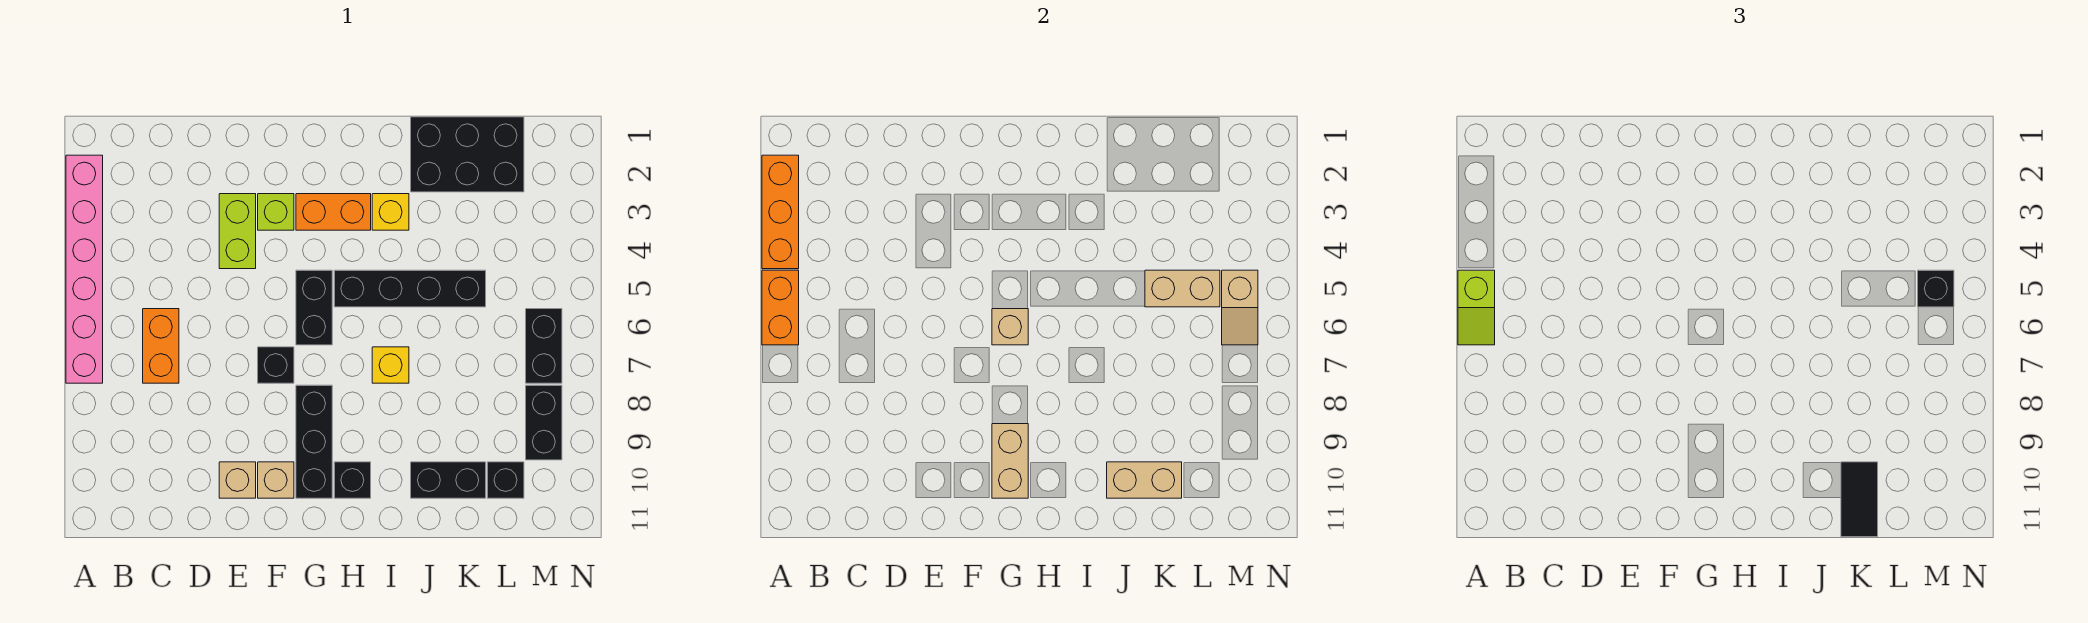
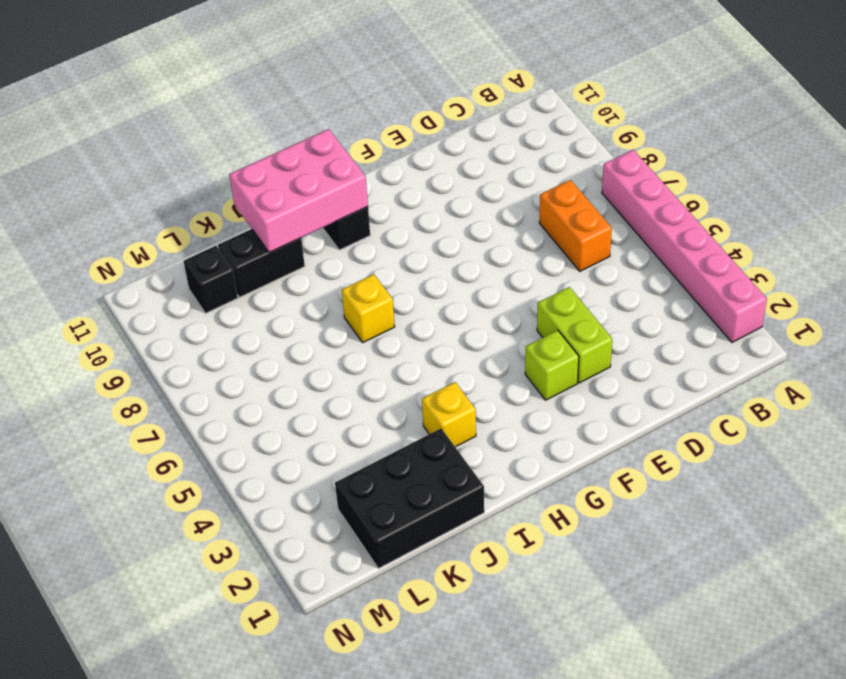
pink 2x3 brick [229,129,368,253] -> tan 1x2 brick [1107,462,1182,498]
none -> tan 1x1 brick [219,462,256,498]
none -> black 1x1 brick [258,347,294,383]
none -> tan 1x1 brick [258,462,294,498]

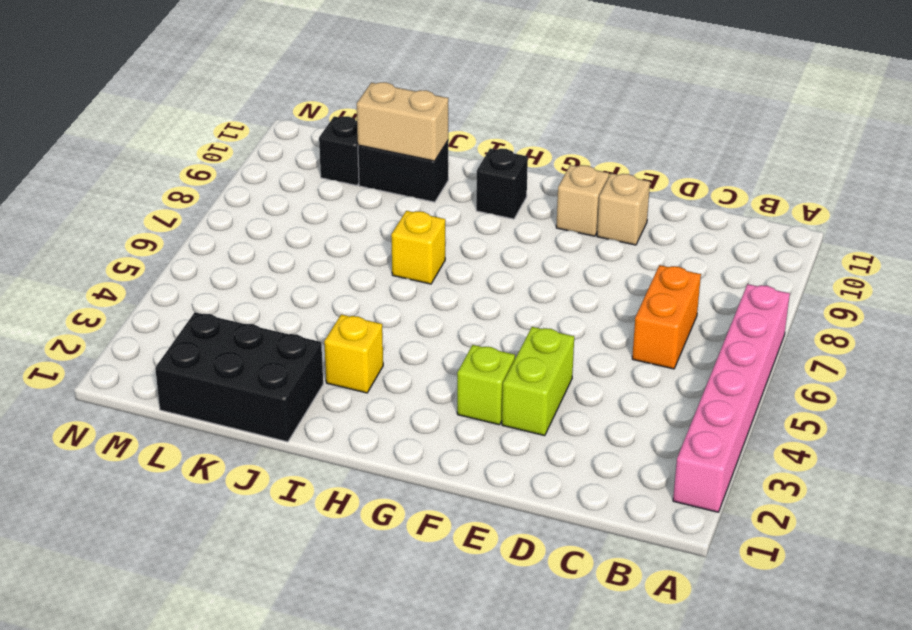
none -> black 1x1 brick [258,347,294,383]
none -> orange 1x2 brick [296,194,371,230]
none -> black 1x2 brick [296,270,332,345]

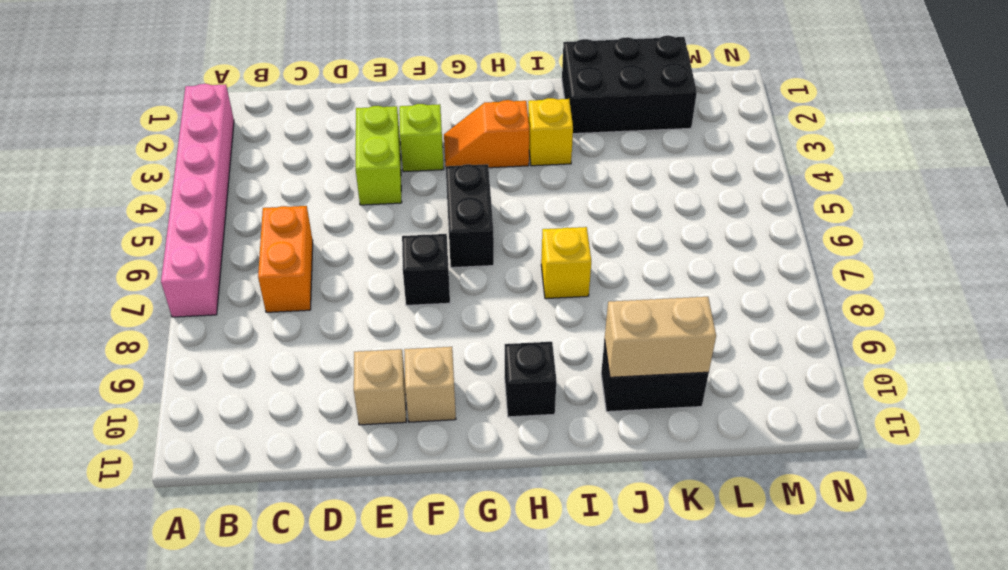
orange 1x2 slope [444,100,529,168] -> orange 1x2 brick [296,194,371,230]
none -> black 1x3 brick [296,385,332,498]
none -> black 1x4 brick [334,270,486,307]
none -> black 1x1 brick [487,462,524,498]

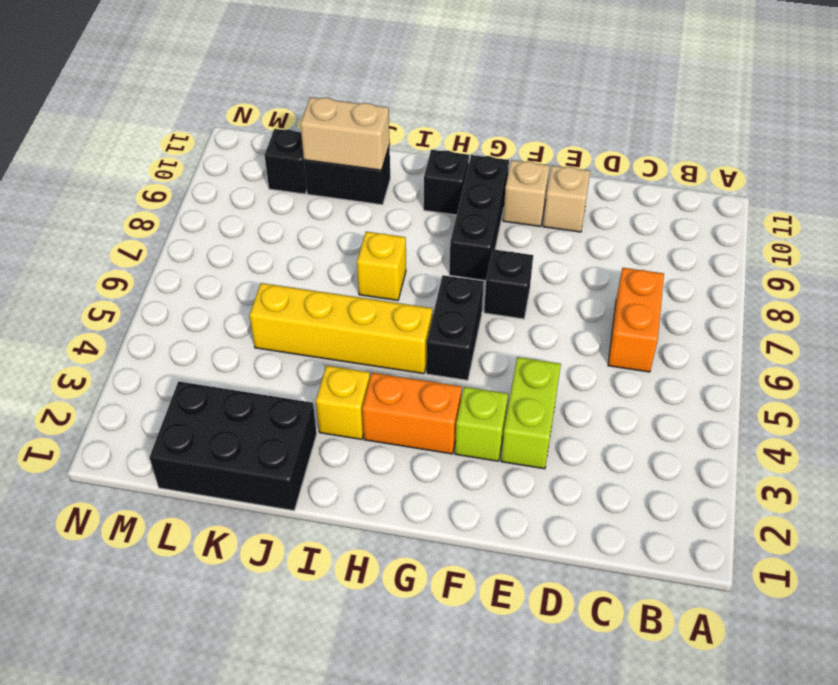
yellow 1x4 brick [249,283,432,374] -> black 1x4 brick [334,270,486,307]
none -> pink 1x6 brick [66,155,103,383]
none -> black 1x2 brick [526,309,562,383]
none -> black 1x2 brick [526,385,562,460]

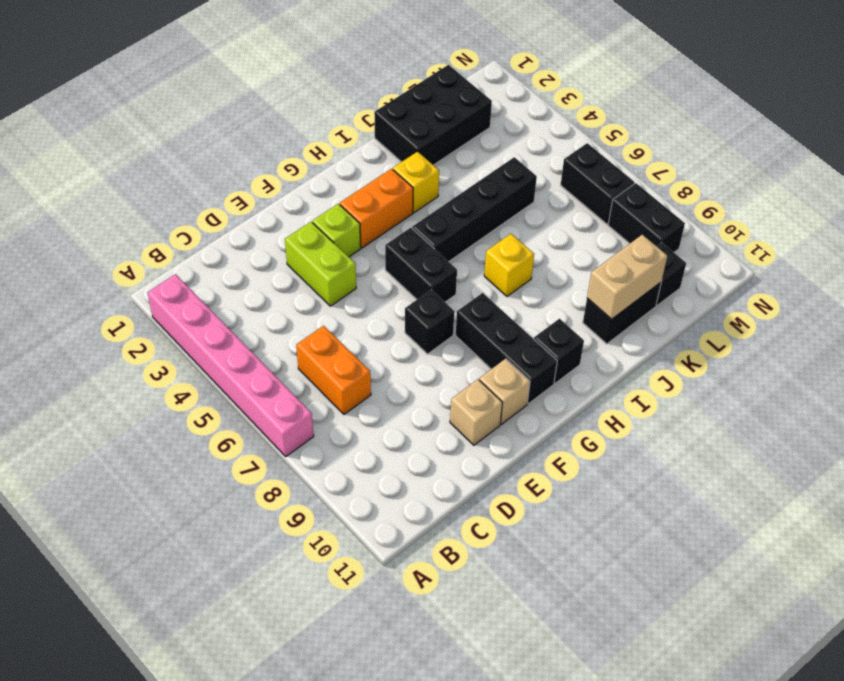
none -> orange 1x3 brick [762,155,799,269]
none -> orange 1x2 brick [762,270,799,345]
none -> tan 1x1 brick [992,309,1028,345]

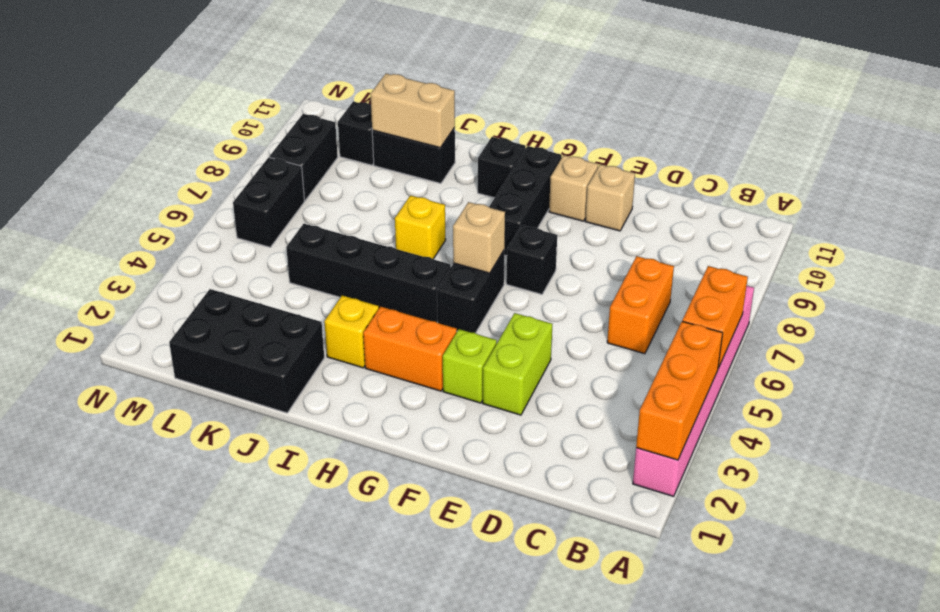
none -> tan 1x2 brick [992,424,1028,498]
none -> tan 1x2 brick [1145,270,1220,307]
none -> tan 1x2 slope [1222,270,1258,345]

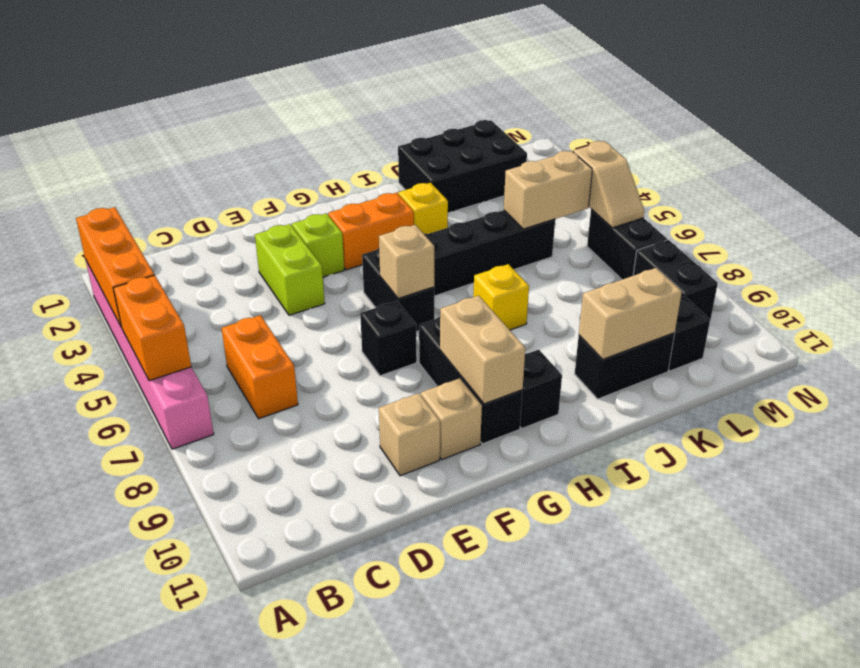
none -> lime 1x2 slope [1458,270,1495,345]
none -> black 1x2 tile [1841,462,1878,537]
none -> black 1x1 brick [1918,270,1954,307]

